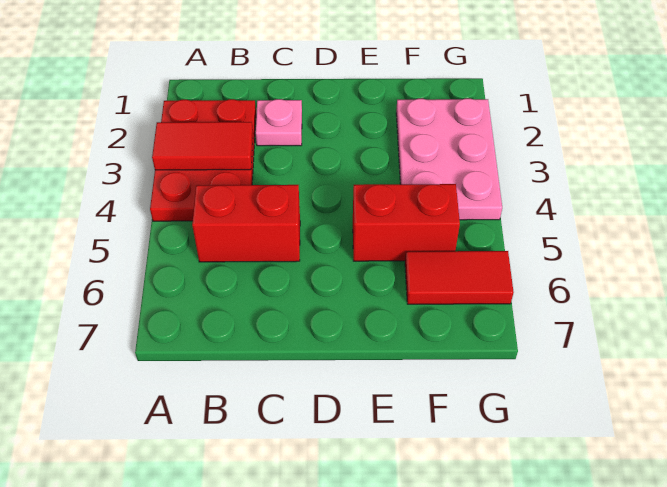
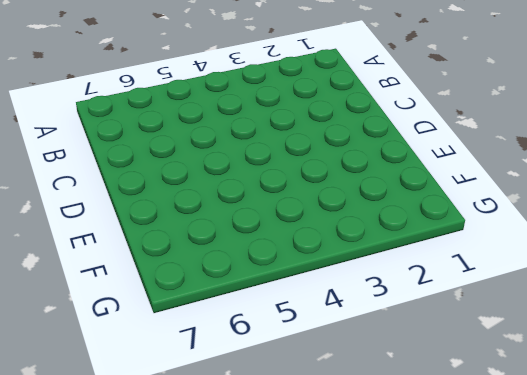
none -> red 2x3 plate [150,99,256,221]
none -> red 1x2 brick [192,185,300,262]

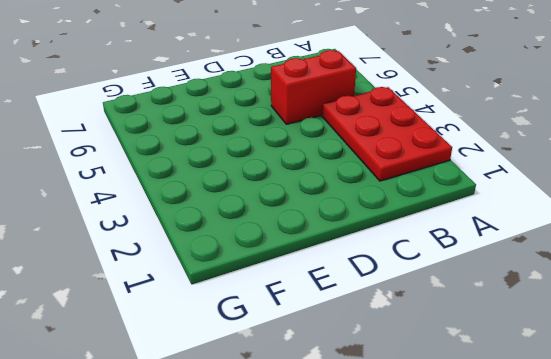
none -> pink 1x1 plate [256,99,302,146]
none -> red 1x2 brick [353,184,460,261]

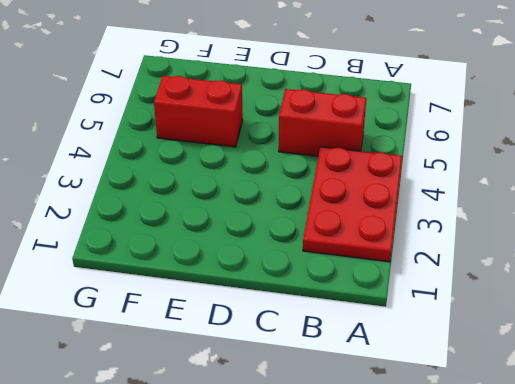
none -> pink 1x1 plate [256,99,302,146]
none -> pink 2x3 plate [396,99,502,220]

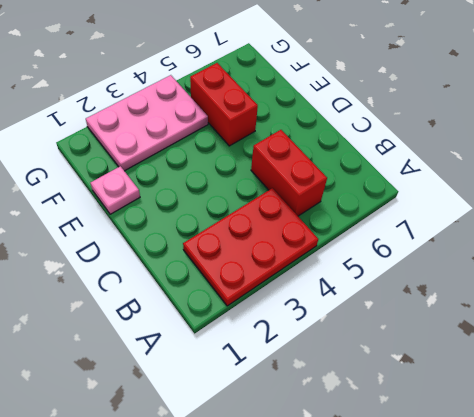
pink 1x1 plate [91,166,140,214] -> pink 1x1 plate moved to [256,99,302,146]
none -> red 1x2 tile [405,251,514,304]
none -> red 1x2 tile [152,122,253,170]

